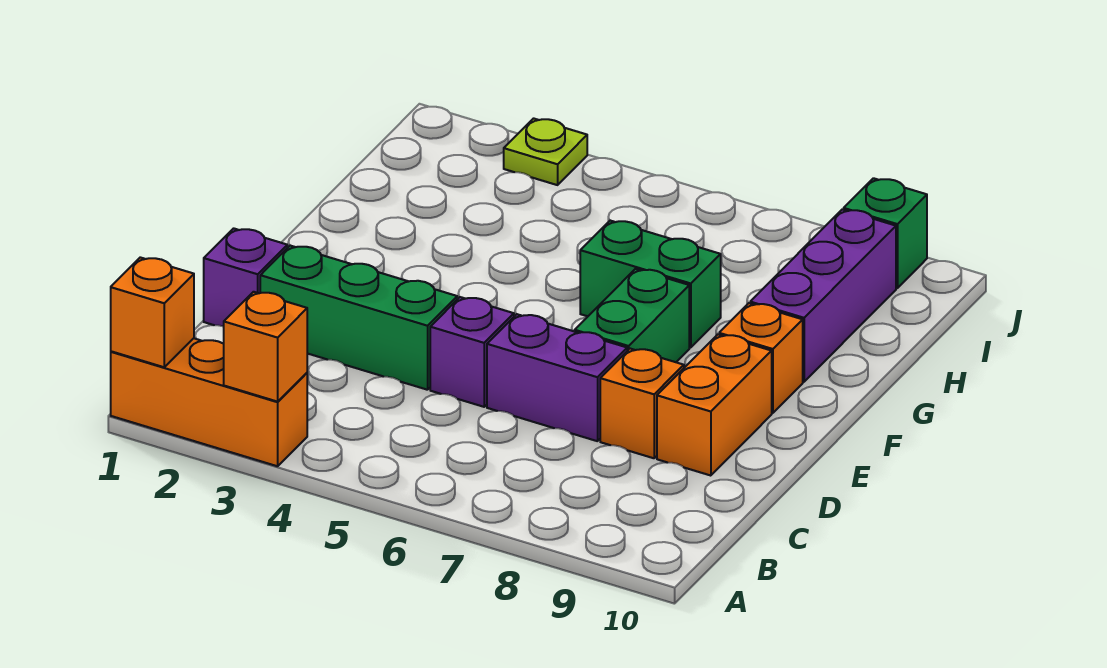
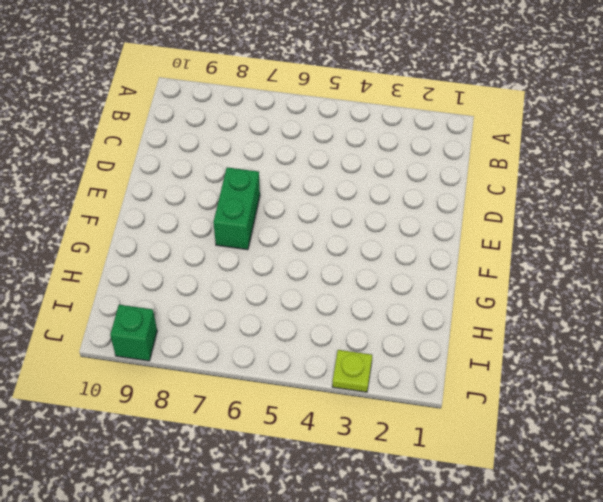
none -> orange 1x3 brick [111,338,307,466]
none -> purple 1x1 brick [204,228,287,326]
none -> green 1x3 brick [260,246,457,390]

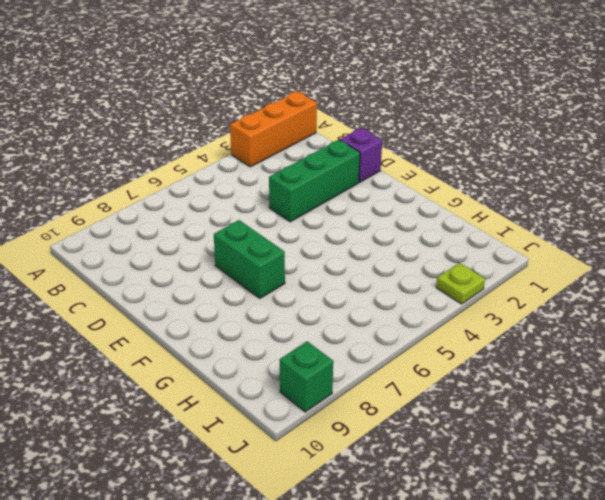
none -> purple 1x1 brick [430,297,514,407]
none -> purple 1x2 brick [487,314,627,441]
none -> orange 1x1 brick [600,349,684,458]

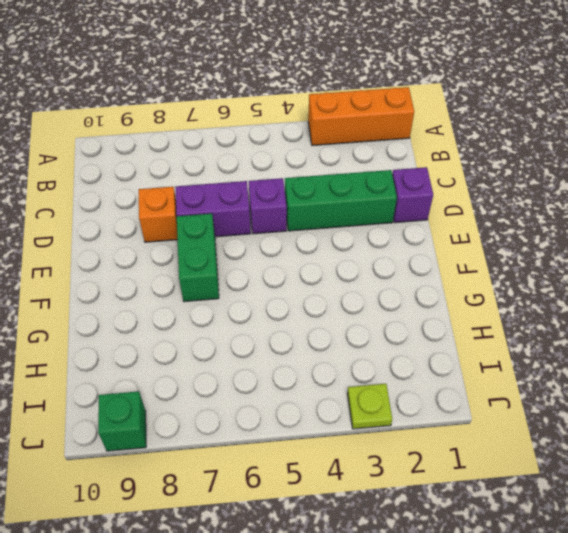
none -> orange 1x2 brick [657,334,772,476]
none -> orange 1x1 brick [719,303,803,413]
none -> green 1x2 brick [580,221,721,348]

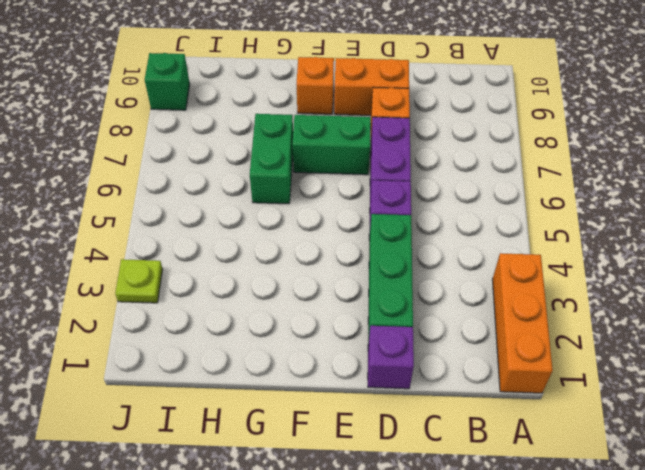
none -> purple 1x3 brick [750,209,896,382]
none -> orange 1x1 brick [111,257,194,367]
none -> orange 1x1 brick [224,292,307,402]

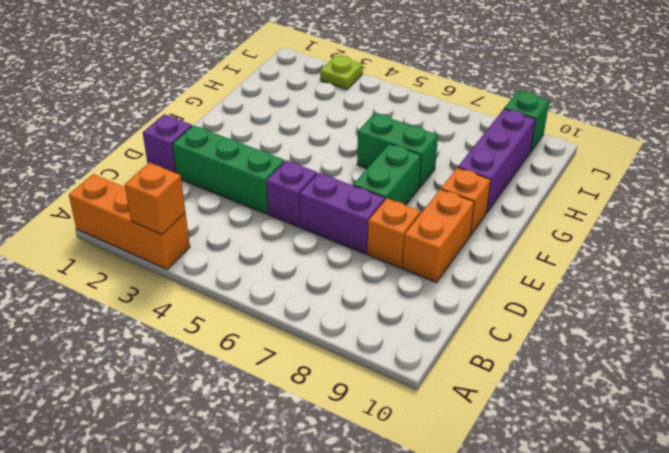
none -> orange 1x1 brick [111,257,194,367]

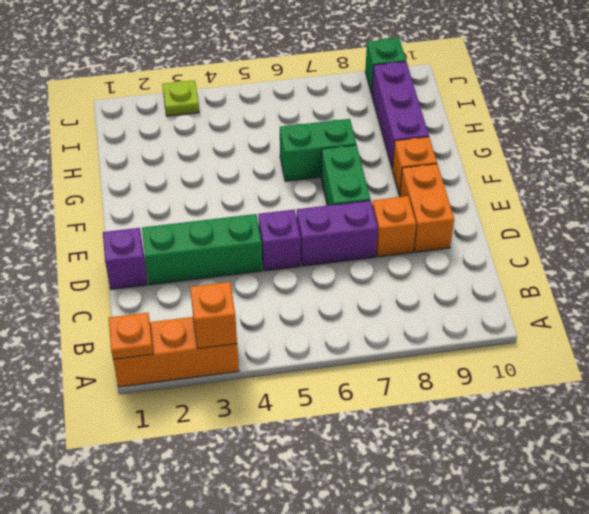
orange 1x1 plate [109,313,153,359] -> orange 1x1 brick [111,257,194,367]

